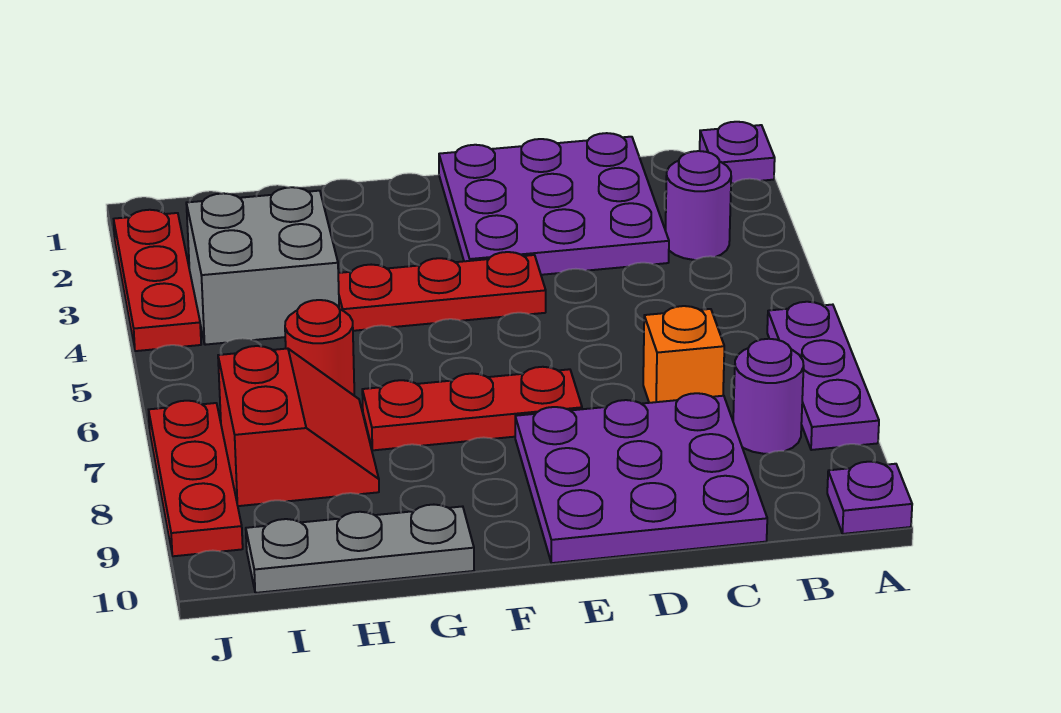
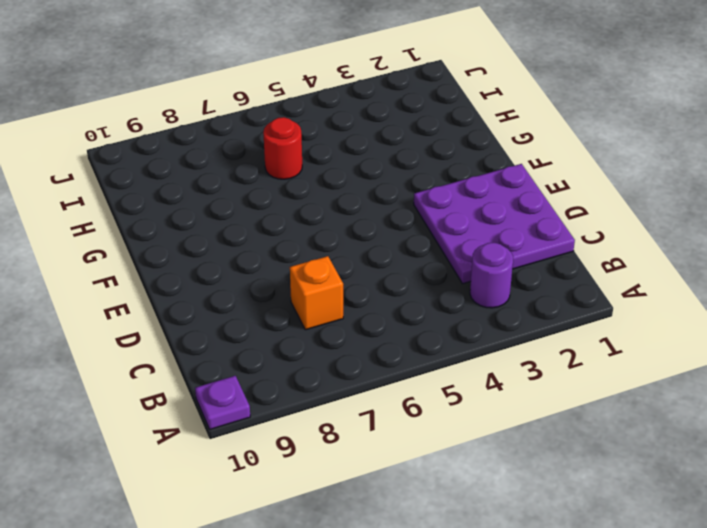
none -> purple 1x1 plate [700,122,775,183]
none -> purple 1x3 plate [767,302,879,450]
none -> purple 1x1 round brick [733,339,804,454]

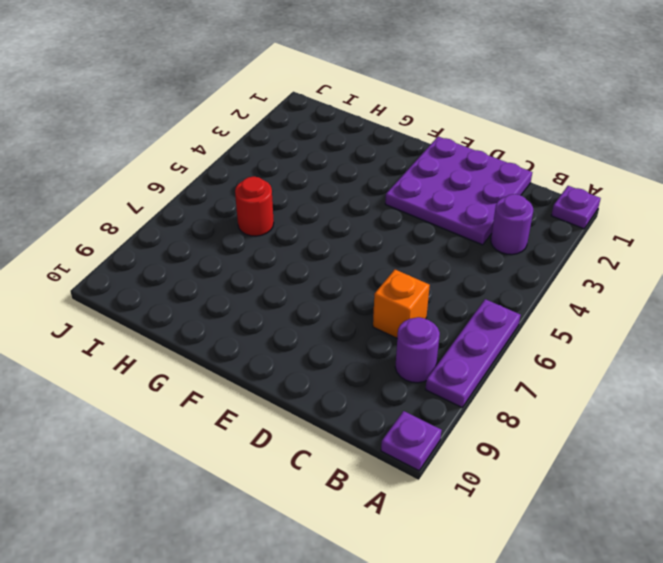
none -> purple 3x3 plate [515,393,767,563]
none -> red 1x3 plate [338,252,546,331]
none -> red 1x3 plate [362,367,582,450]

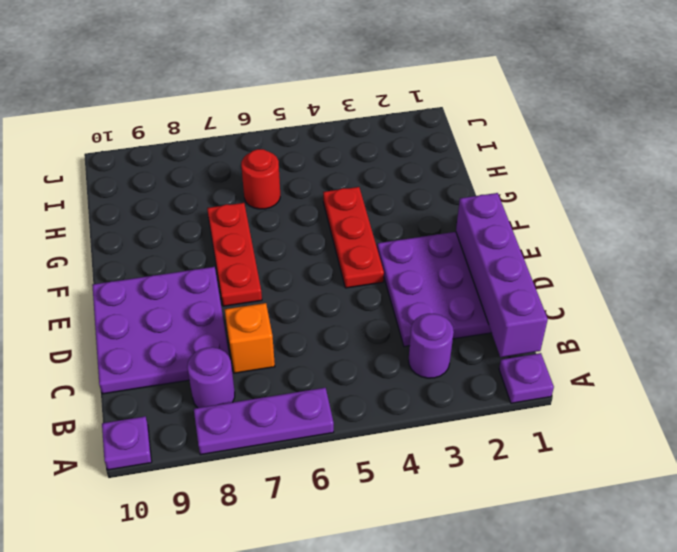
purple 1x4 brick [456,193,548,357] -> none
none -> grey 1x3 plate [246,505,474,593]
none -> grey 2x2 brick [186,187,339,345]
none -> red 2x2 slope [218,346,379,506]

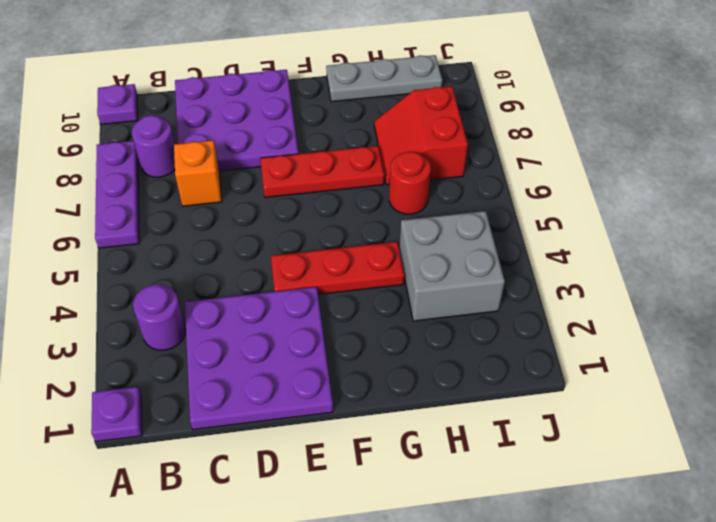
none -> red 1x3 plate [114,210,201,351]
none -> red 1x3 plate [149,401,243,556]

